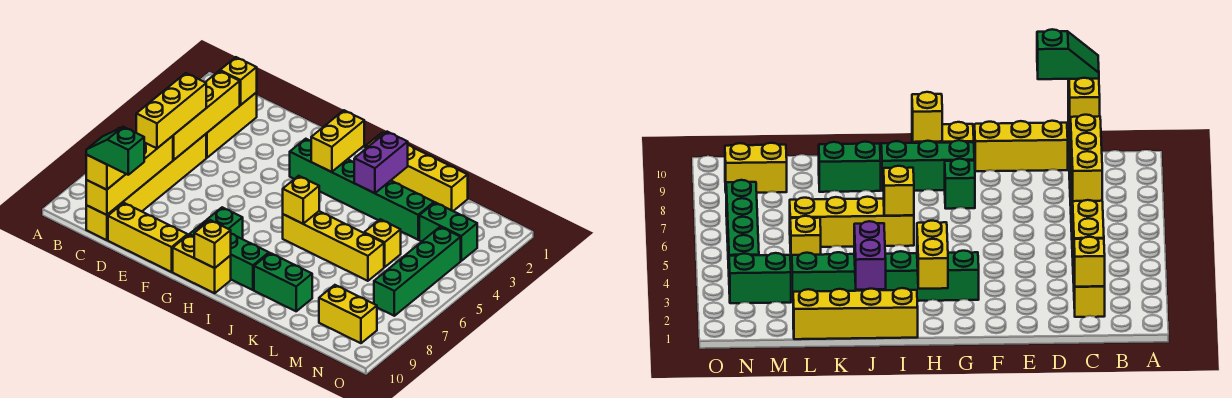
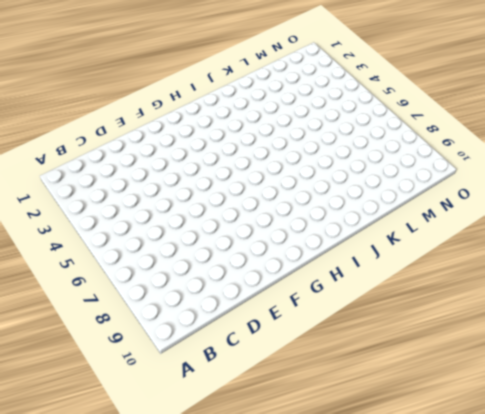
none -> yellow 1x3 brick [206,93,257,158]
none -> yellow 1x6 brick [86,134,206,240]
none -> yellow 1x3 brick [108,203,188,272]

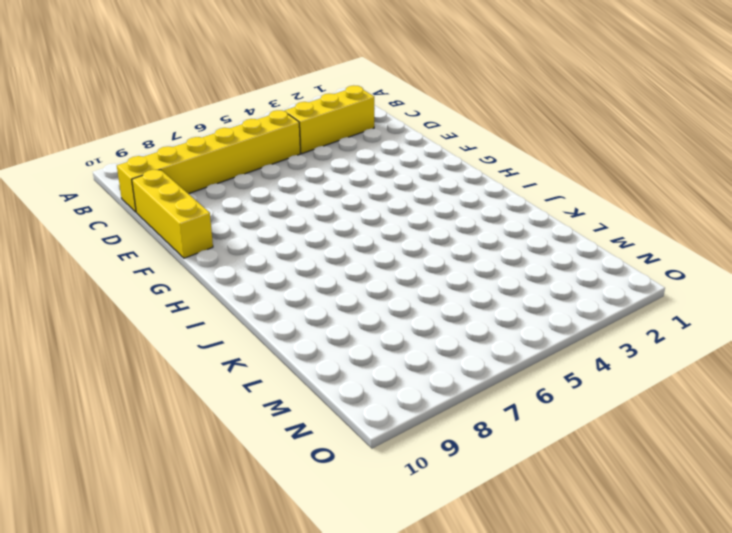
none -> green 1x6 brick [290,139,434,240]
none -> green 1x1 brick [206,207,243,239]
none -> green 1x3 brick [189,221,269,290]

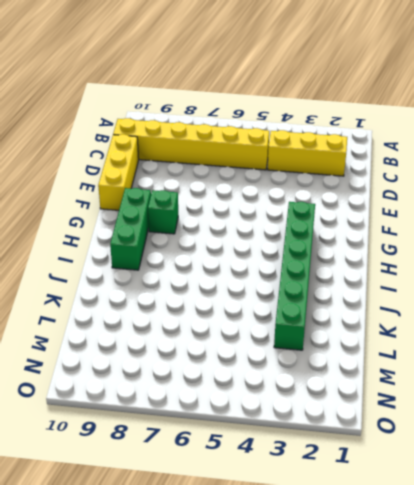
none -> yellow 1x2 brick [173,235,231,293]
none -> yellow 1x4 brick [366,132,468,211]
none -> yellow 1x4 brick [283,211,384,281]

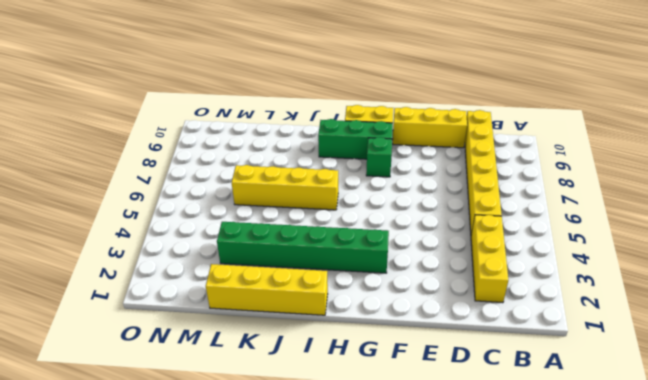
none -> green 1x2 brick [254,253,312,311]
none -> yellow 1x1 brick [364,219,401,267]
none -> green 1x2 brick [419,202,477,261]

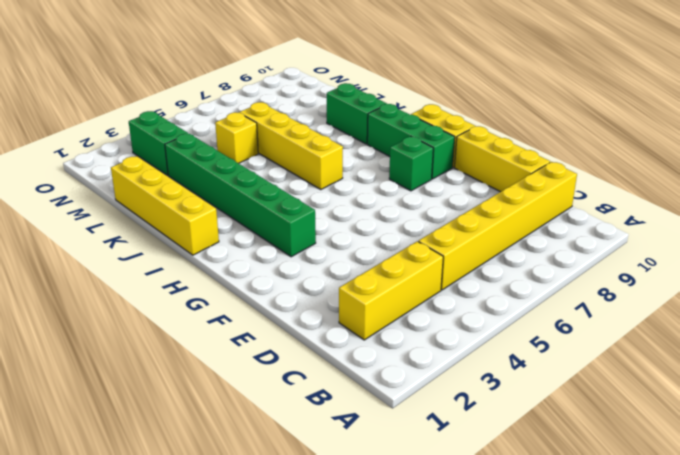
none -> yellow 1x2 brick [319,285,377,343]
none -> green 1x4 brick [374,227,461,316]
none -> yellow 1x1 brick [220,57,257,105]

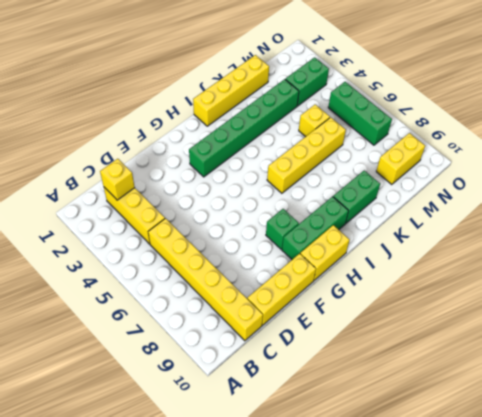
green 1x3 brick [328,82,392,145] -> green 1x4 brick [374,227,461,316]
none -> yellow 1x4 brick [173,71,240,160]
none -> yellow 1x4 brick [86,136,173,215]
none -> yellow 1x2 brick [311,110,364,172]

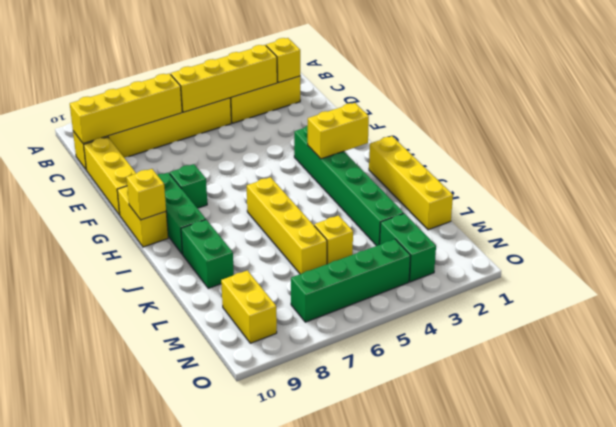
none -> yellow 1x1 brick [283,176,319,224]
none -> purple 1x2 brick [354,132,408,193]
none -> yellow 1x3 brick [136,73,206,148]

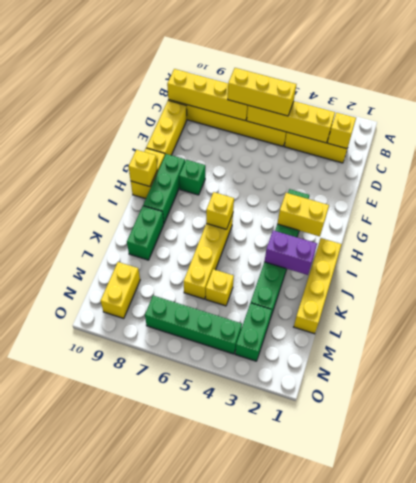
none -> yellow 1x2 brick [86,128,125,190]
none -> green 1x2 slope [86,127,144,175]

